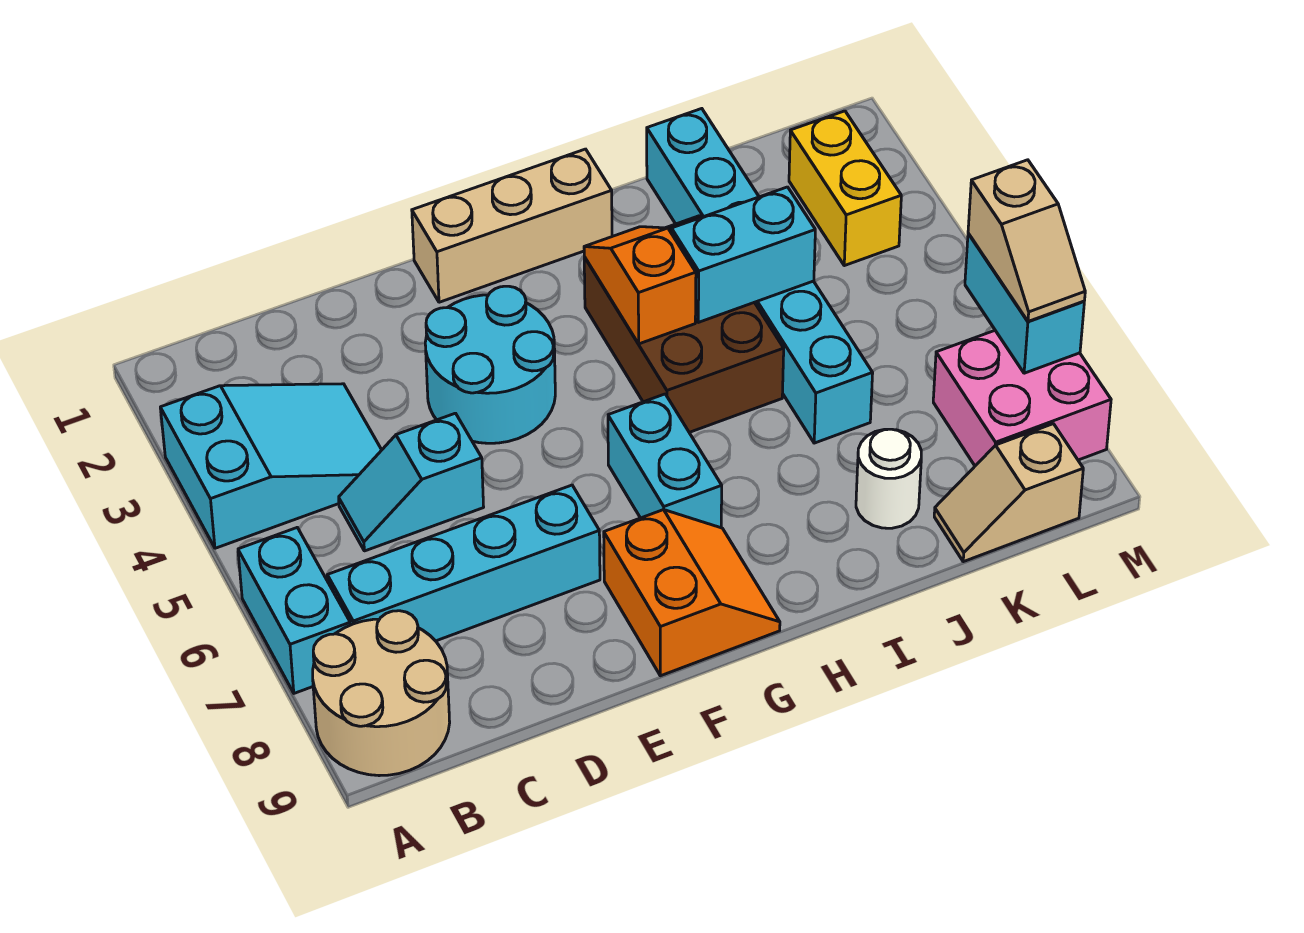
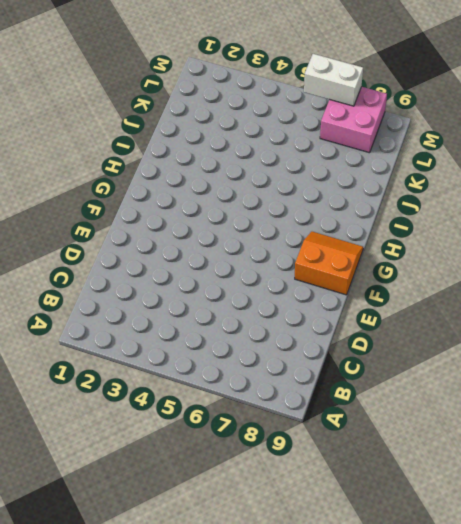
white 1x2 brick [304,54,363,106] -> cyan 1x2 brick [965,233,1084,373]
none -> cyan 2x3 slope [160,384,381,548]
none -> cyan 1x2 brick [238,528,350,693]
none -> tan 2x2 round brick [313,611,450,776]

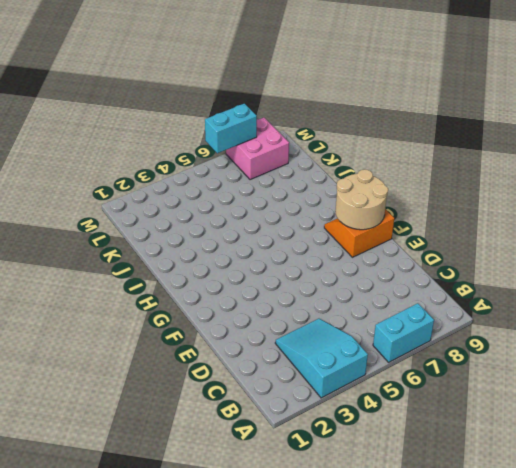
tan 2x2 round brick [335,169,388,230] -> tan 2x2 round brick moved to [313,611,450,776]
none -> cyan 1x4 brick [327,485,600,641]
none -> cyan 1x2 slope [339,413,484,551]
none -> cyan 2x2 round brick [425,286,555,443]

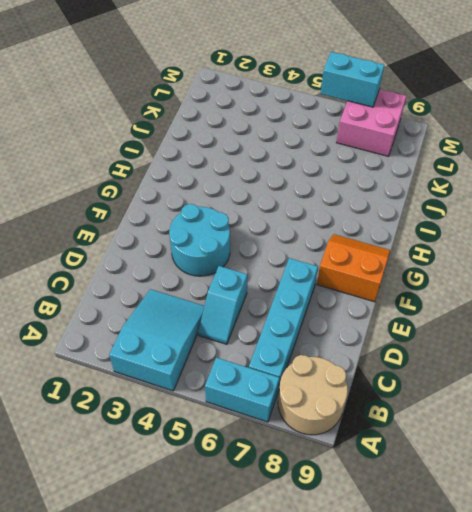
none -> tan 1x3 brick [412,149,612,302]
none -> cyan 1x2 brick [608,394,722,528]
none -> brown 2x3 brick [584,216,784,432]

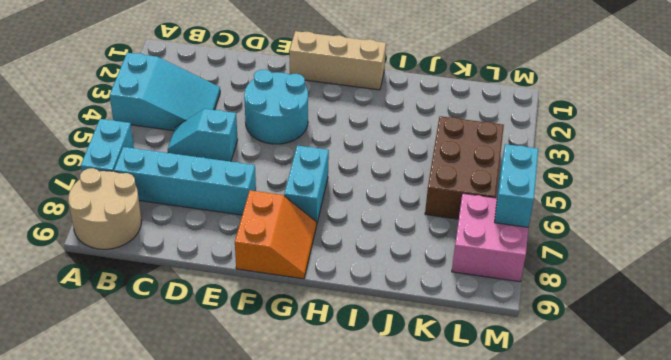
brown 2x3 brick [425,116,504,219] -> brown 2x3 brick moved to [584,216,784,432]
none -> cyan 1x6 brick [647,109,873,443]
none -> white 1x1 round brick [856,429,921,528]
none -> tan 1x2 slope [934,424,1083,562]

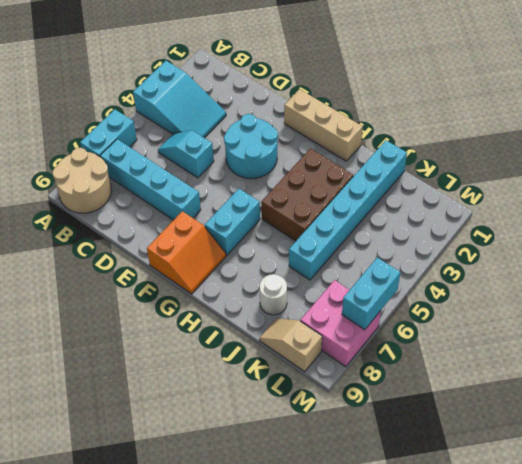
none -> yellow 1x2 brick [789,111,901,266]
none -> orange 1x2 slope [584,227,696,344]
none -> cyan 1x2 brick [672,187,815,322]

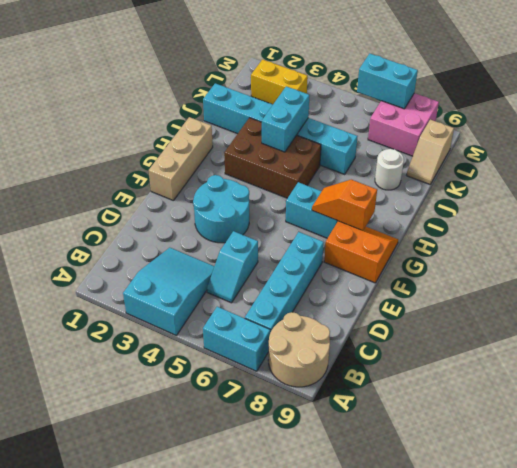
orange 1x2 slope [312,180,377,230] -> orange 1x2 slope moved to [584,227,696,344]
none -> tan 1x2 slope [968,160,1085,321]

